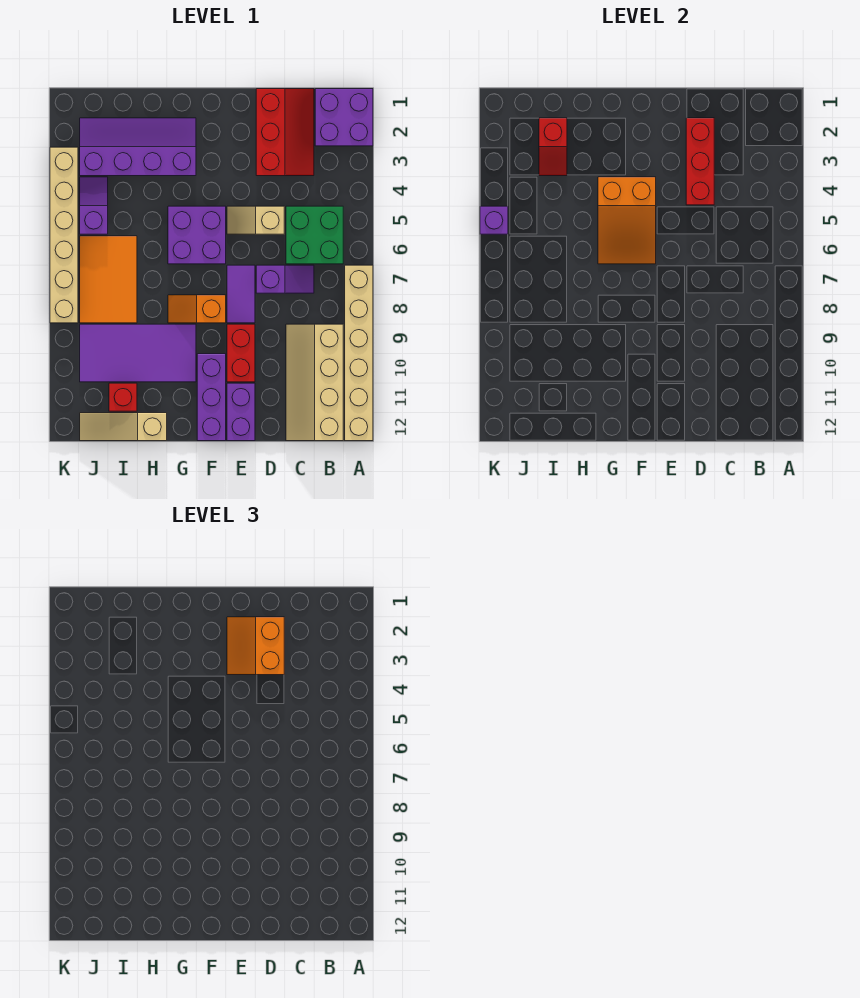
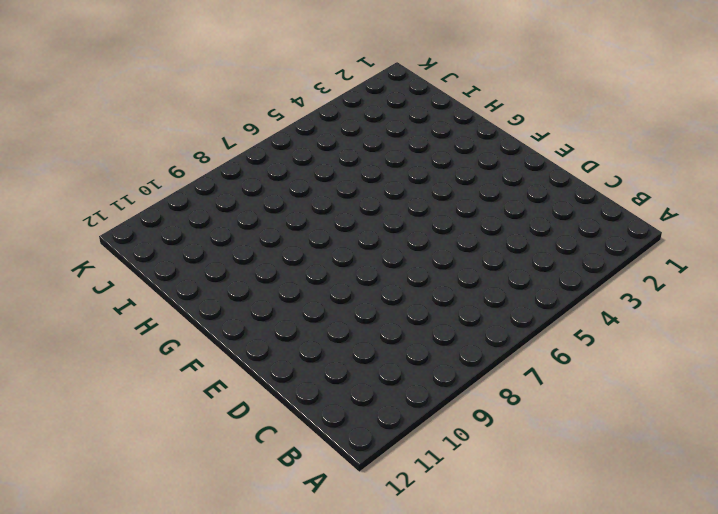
none -> purple 2x2 brick [315,89,373,146]
none -> tan 1x6 brick [345,265,373,441]
none -> green 2x2 brick [286,206,343,264]

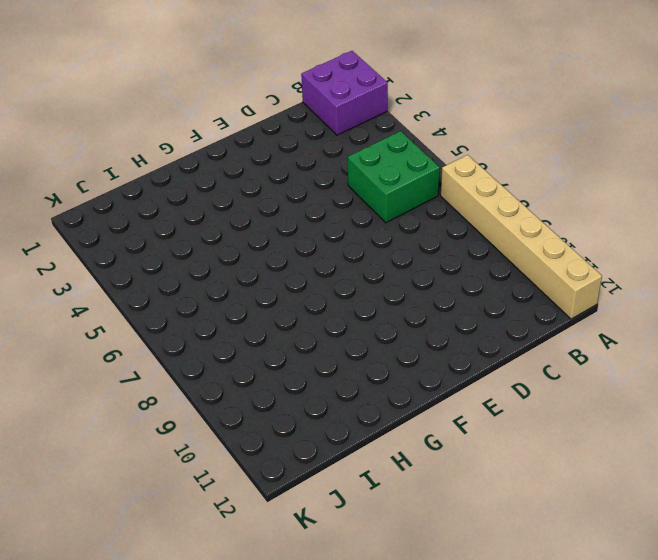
none -> tan 2x4 slope [286,324,343,441]
none -> red 2x3 slope [256,89,314,176]
none -> purple 1x2 slope [256,265,314,293]

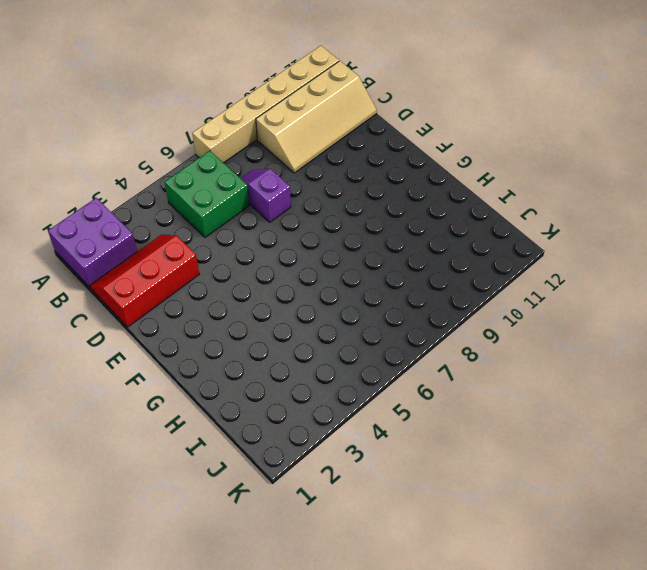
none -> tan 1x2 slope [227,206,284,234]
none -> purple 1x2 tile [227,265,255,323]
none -> red 1x2 brick [227,324,255,382]

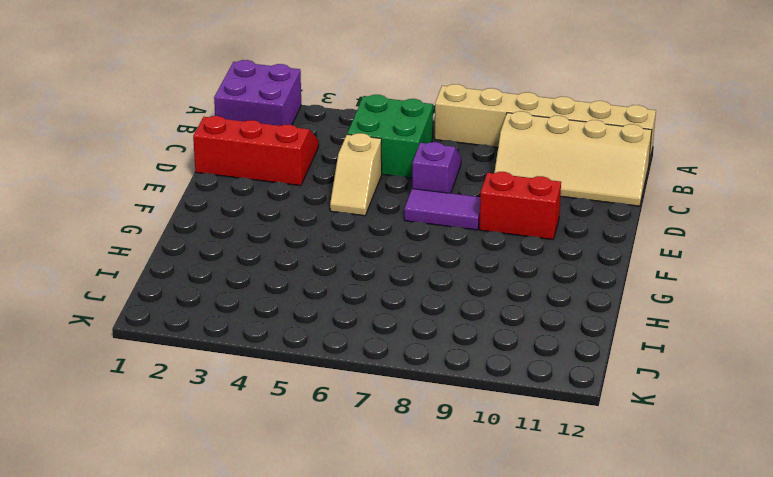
none -> purple 1x2 brick [227,383,255,441]
none -> purple 2x2 brick [168,206,226,264]
none -> orange 1x2 slope [168,295,226,323]

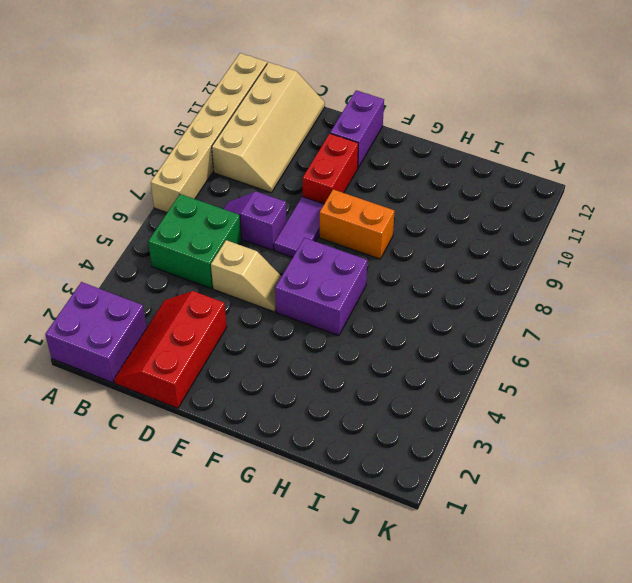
orange 1x2 brick [319,189,395,259] -> orange 1x2 slope [168,295,226,323]
none -> purple 1x3 brick [197,354,226,441]
none -> purple 2x4 slope [80,118,196,176]
none -> purple 2x4 tile [80,324,196,382]

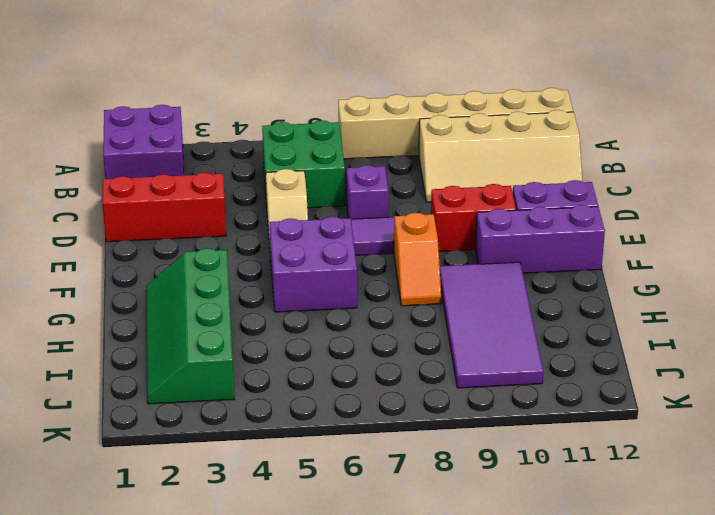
green 2x4 slope [146,248,234,404] -> purple 2x4 slope [80,118,196,176]
none -> tan 1x3 slope [80,413,167,441]
none -> orange 2x3 tile [80,236,137,323]
none -> red 1x1 brick [109,383,137,411]

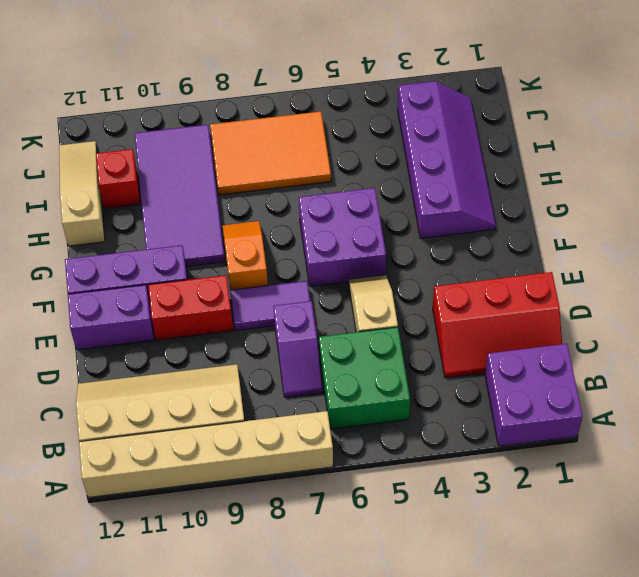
none -> purple 1x2 slope [80,177,108,234]
none -> tan 1x6 brick [50,147,78,323]
none -> red 1x3 brick [686,118,714,205]

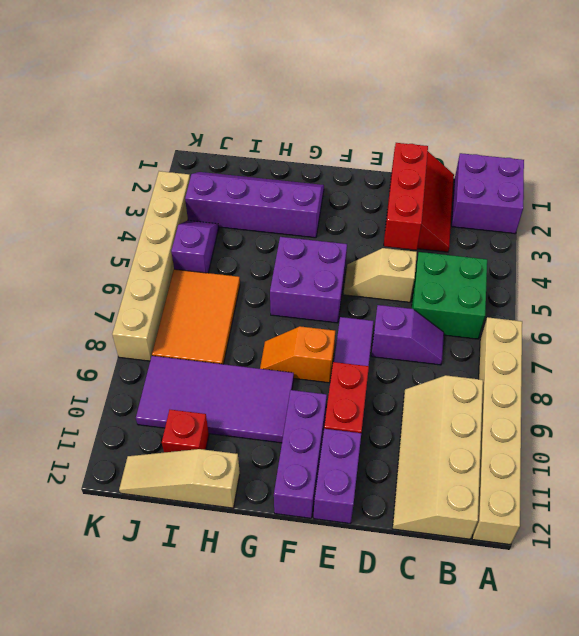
none -> orange 2x3 slope [598,177,656,264]
none -> red 1x2 slope [539,118,567,176]
none -> purple 1x1 brick [480,206,508,234]

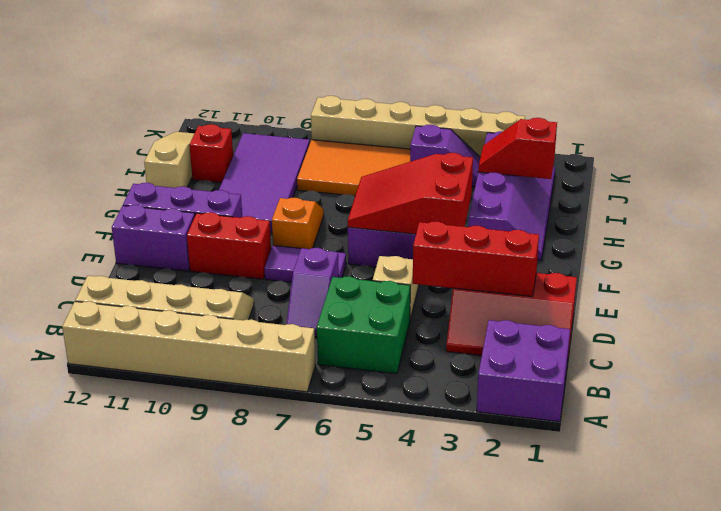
red 2x3 slope [348,153,473,234] -> orange 2x3 slope [598,177,656,264]
none -> purple 1x1 brick [480,206,508,234]
none -> orange 2x2 slope [227,617,284,675]

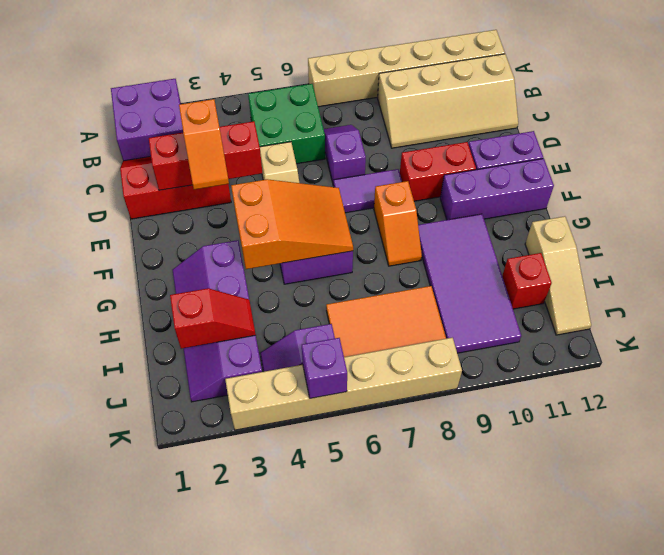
orange 1x2 slope [179,99,229,189] -> orange 2x2 slope [227,617,284,675]

